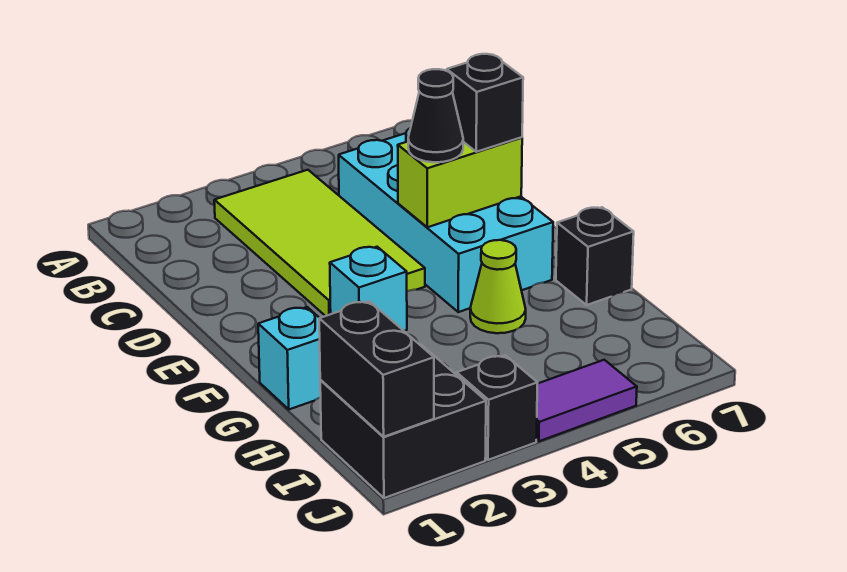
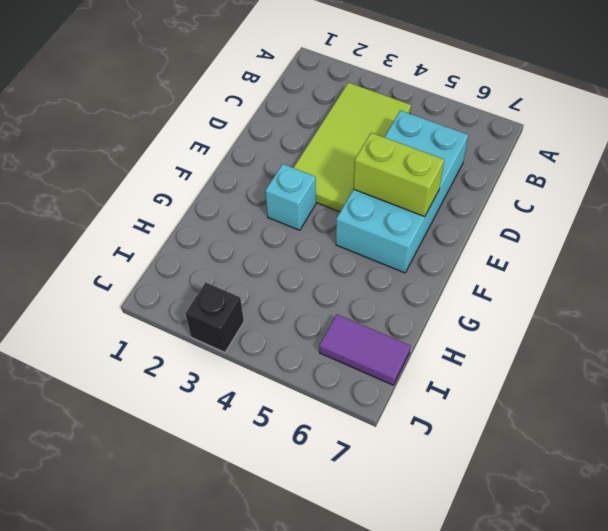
purple 1x2 tile [319,315,410,385] -> purple 1x2 tile moved to [536,360,637,441]
none -> cyan 1x1 brick [258,307,321,409]
none -> lime 1x1 cone [470,240,526,333]
none -> black 1x1 brick [556,207,634,305]

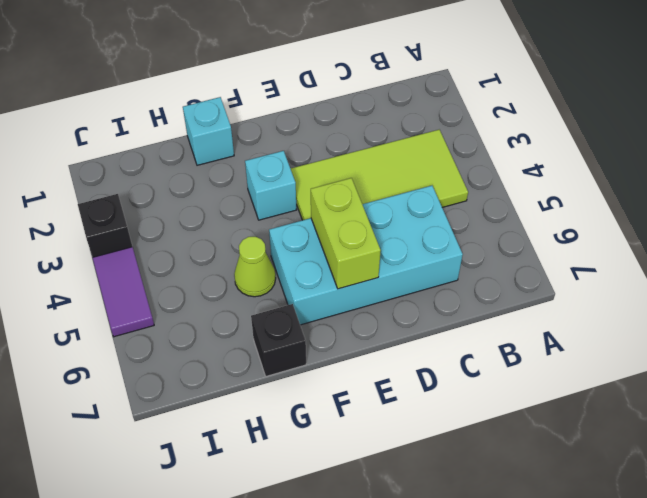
none -> black 2x2 brick [320,345,486,498]
none -> black 1x2 brick [319,301,434,437]
none -> black 1x1 cone [408,69,463,162]

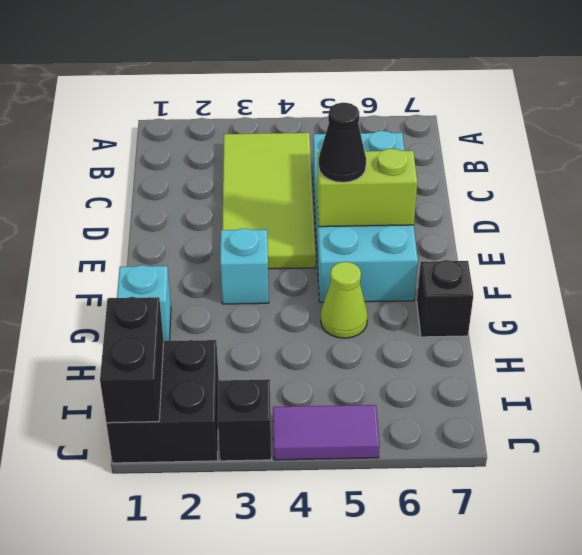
none -> black 1x1 brick [447,54,523,152]

